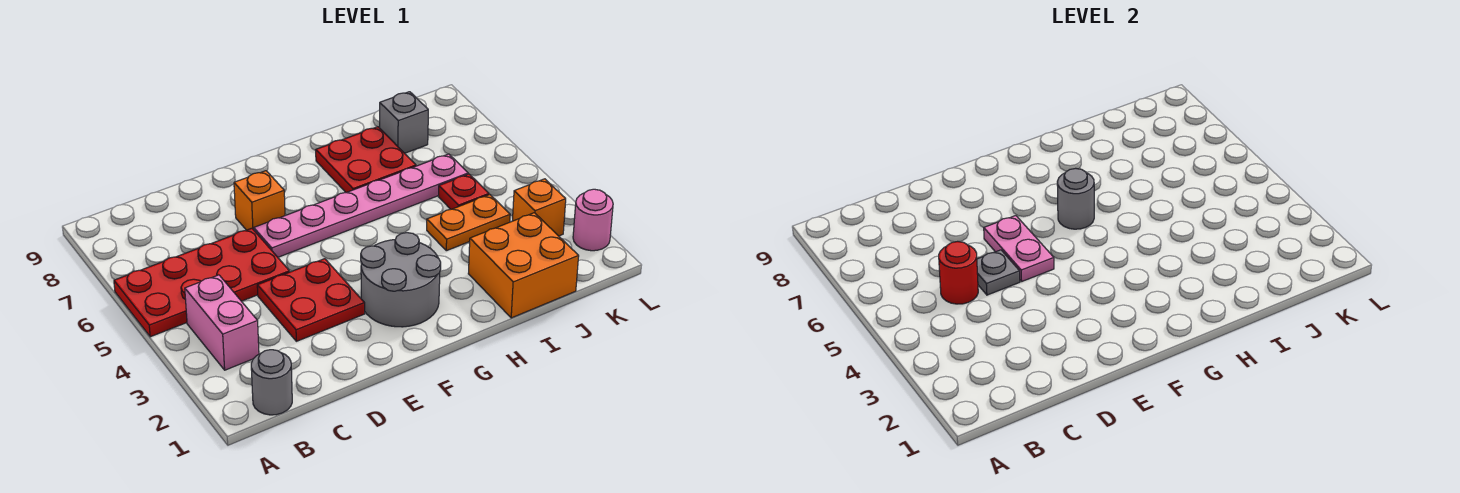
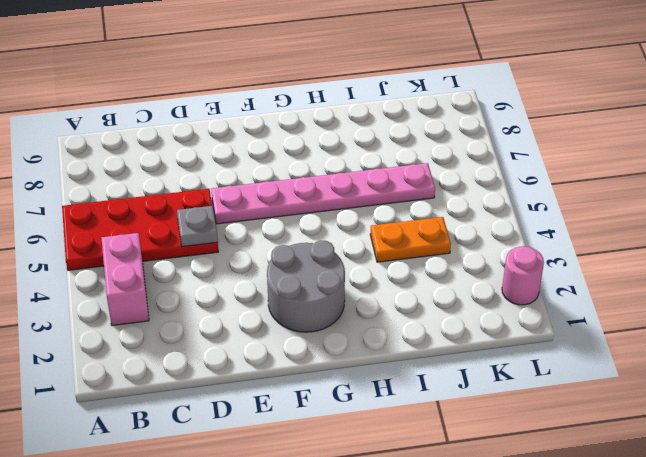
none -> grey 1x1 round brick [251,350,292,415]
none -> red 2x2 plate [257,259,365,341]
none -> orange 1x1 brick [234,171,285,230]

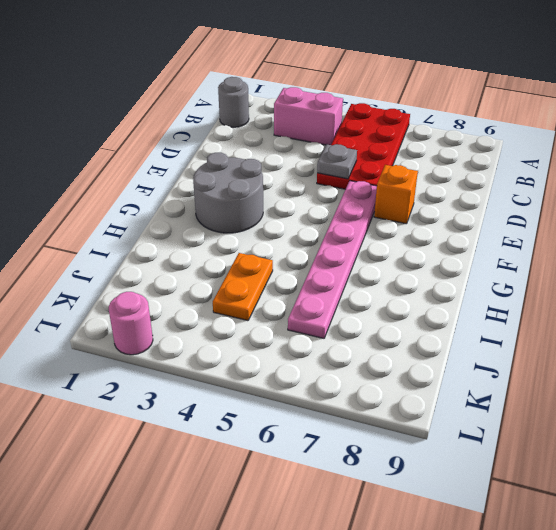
none -> red 2x2 plate [257,259,365,341]
none -> red 2x2 plate [316,127,416,193]
none -> orange 2x2 brick [468,213,579,318]

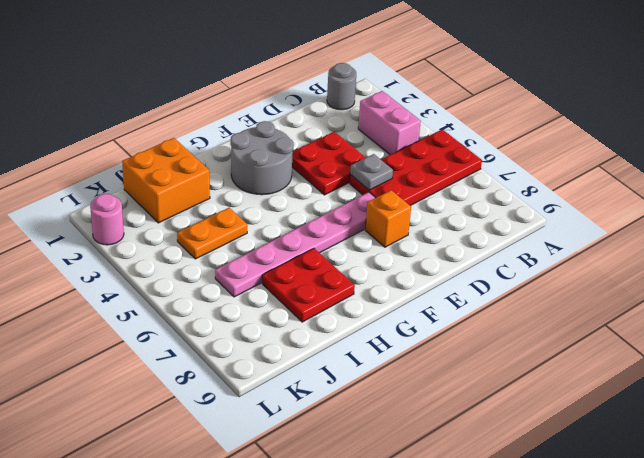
none -> red 1x1 plate [439,174,489,209]
none -> grey 1x1 brick [380,92,428,153]
none -> orange 1x1 brick [512,179,566,236]

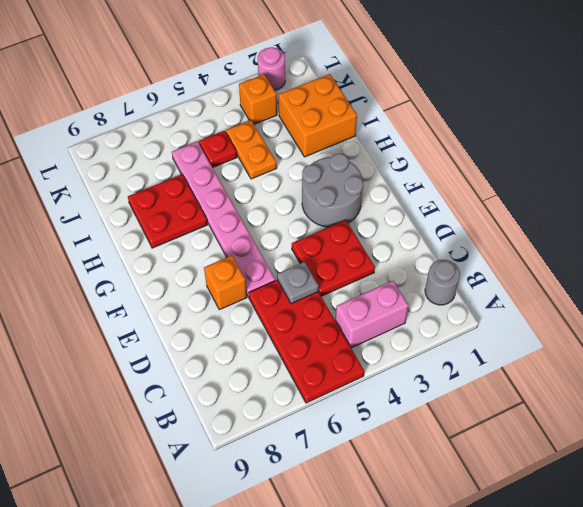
none -> grey 1x1 brick [380,92,428,153]
none -> red 1x1 round brick [939,241,978,304]
none -> pink 1x2 plate [984,216,1054,281]

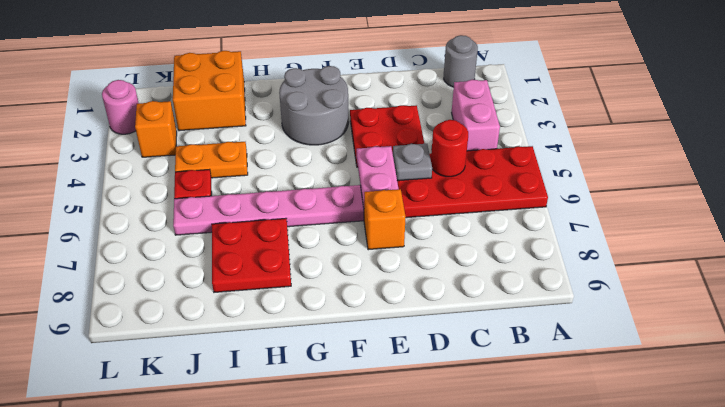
none -> grey 1x1 brick [380,92,428,153]
none -> grey 1x1 round brick [1057,168,1094,229]

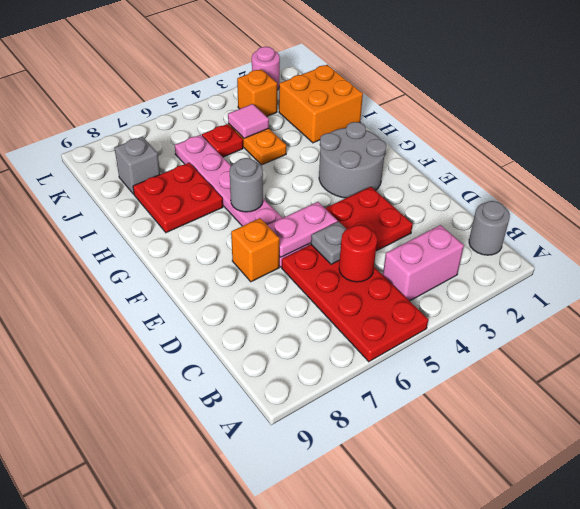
pink 1x1 tile [228,104,269,138] -> none

